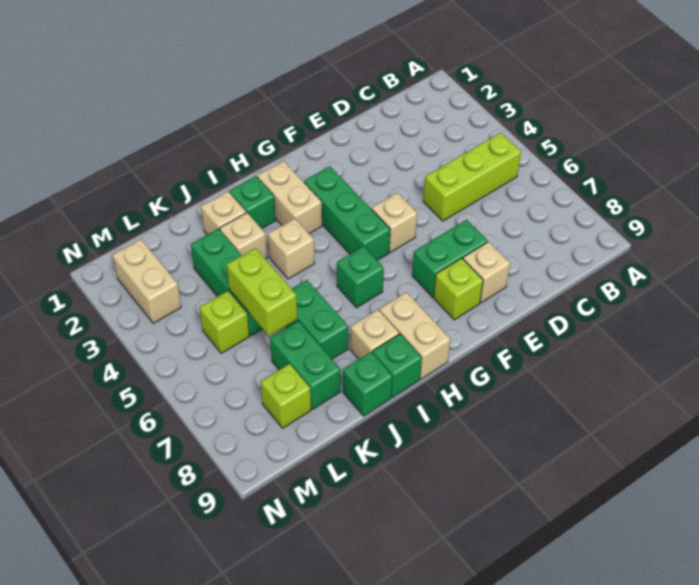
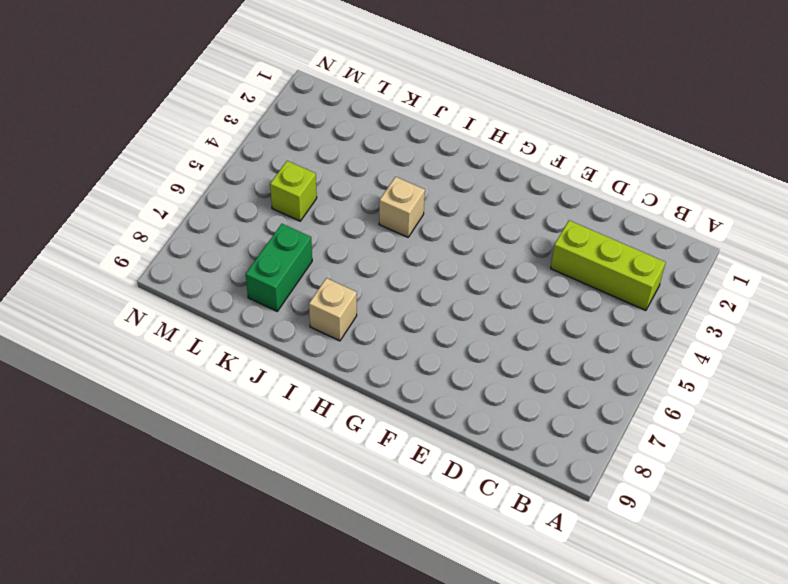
lime 1x3 brick [551,220,666,310] -> lime 1x3 brick moved to [423,133,521,221]
none -> green 1x2 brick [412,220,488,297]
none -> tan 1x1 brick [463,242,510,303]
none -> tan 1x1 brick [372,193,417,252]

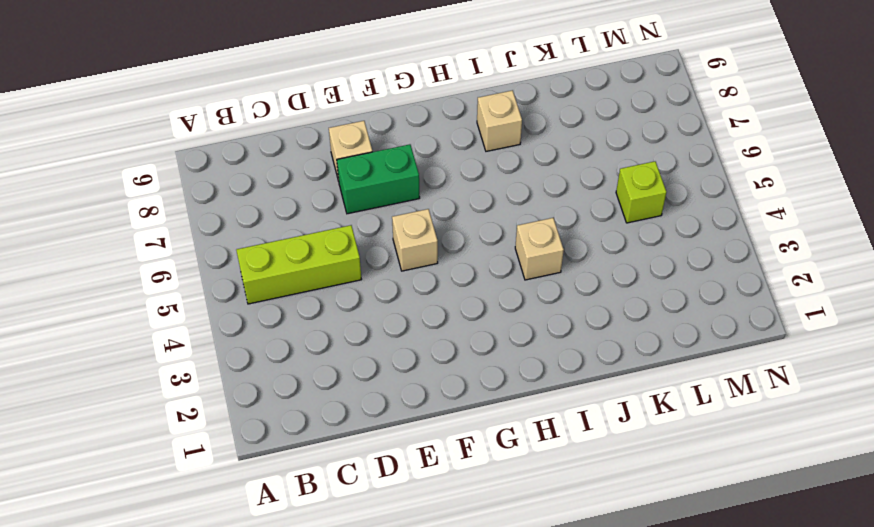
none -> lime 1x1 brick [433,258,483,320]
none -> green 1x3 brick [304,166,390,260]
none -> tan 1x2 brick [257,161,322,234]

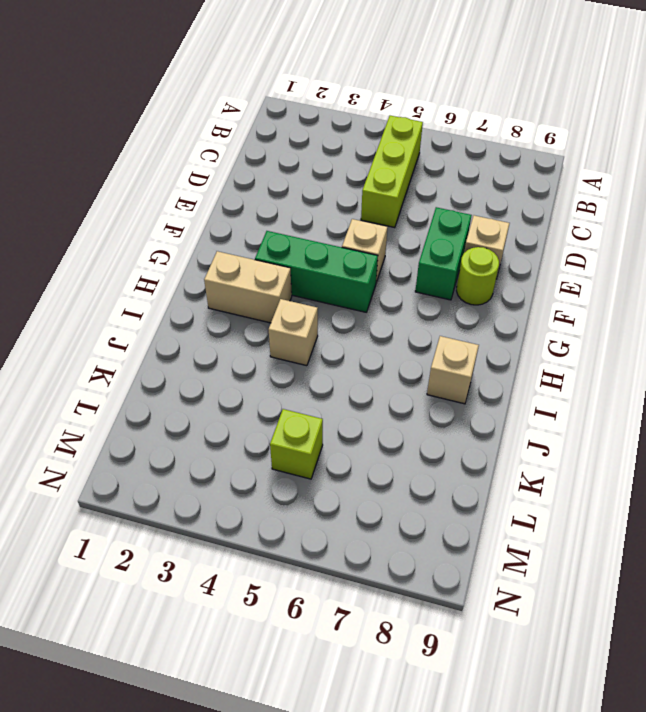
lime 1x1 round brick [457,247,499,305] -> lime 1x1 brick [433,258,483,320]
none -> green 1x1 brick [337,246,384,308]
none -> tan 1x2 brick [379,292,450,379]
none -> green 1x1 brick [229,176,276,229]

